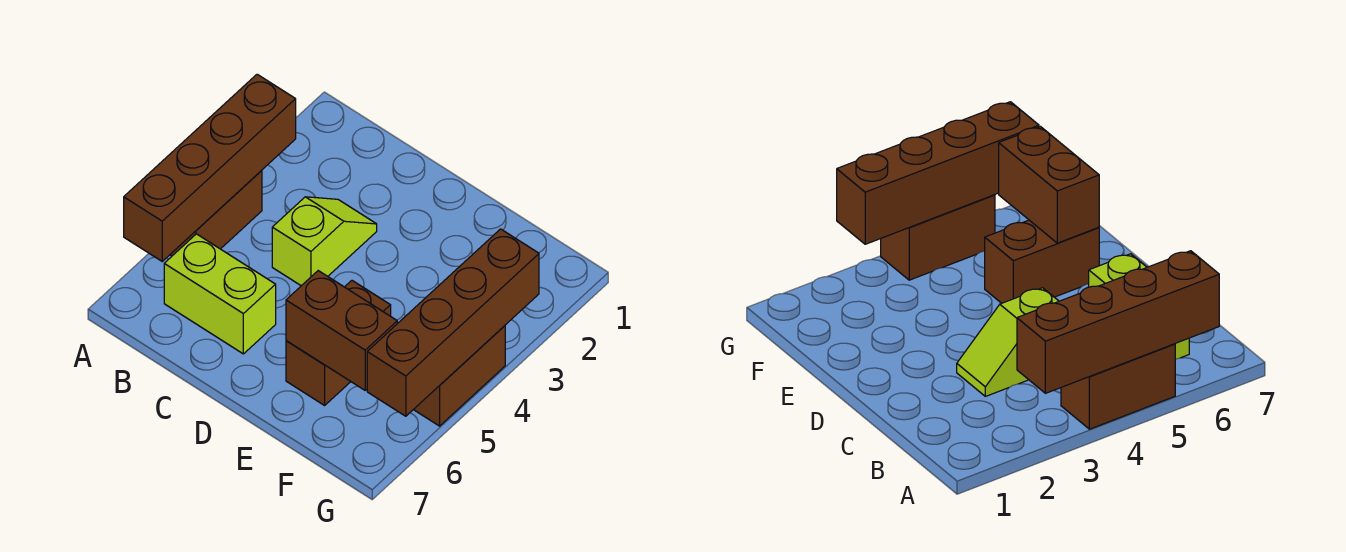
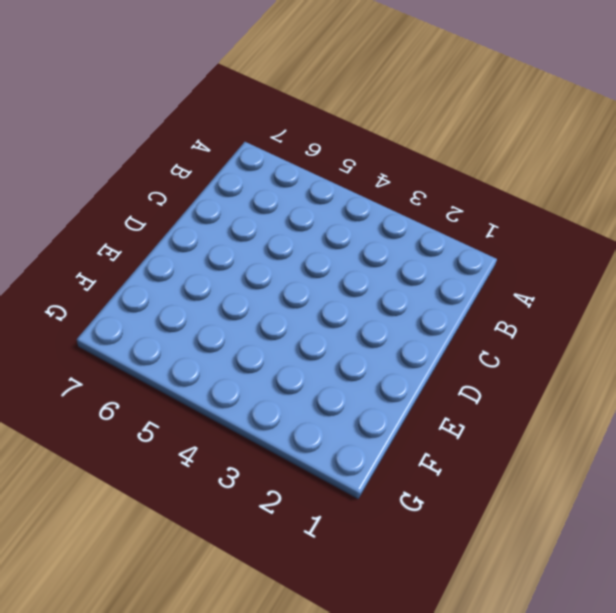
none -> brown 1x2 brick [170,170,262,256]
none -> lime 1x2 brick [164,234,276,354]

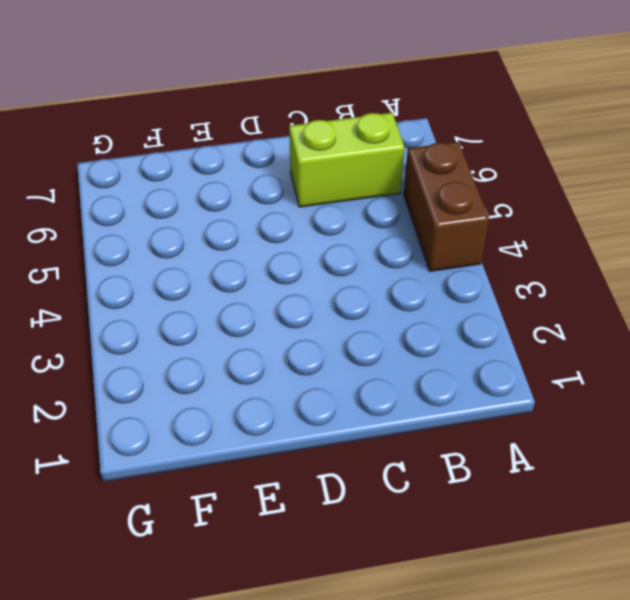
none -> lime 1x2 slope [272,197,377,286]
none -> brown 1x2 brick [286,281,391,405]

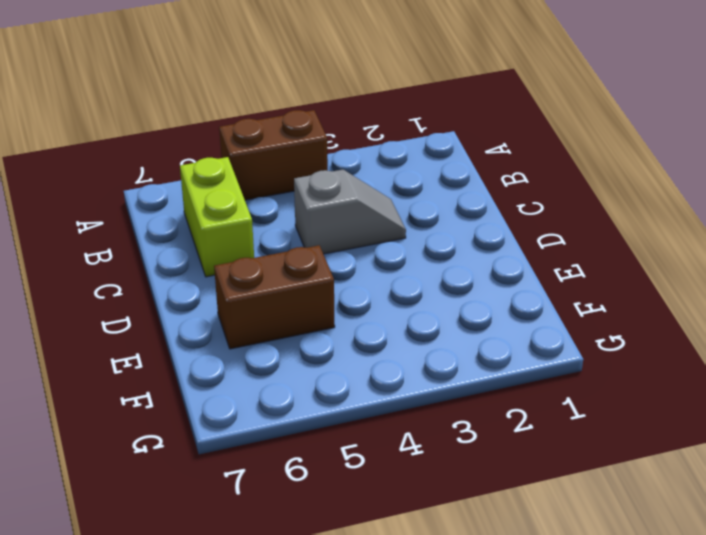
grey 1x2 slope [294,170,406,254] -> lime 1x2 slope [272,197,377,286]
none -> brown 1x2 brick [414,326,505,426]
none -> brown 1x4 brick [124,74,296,261]

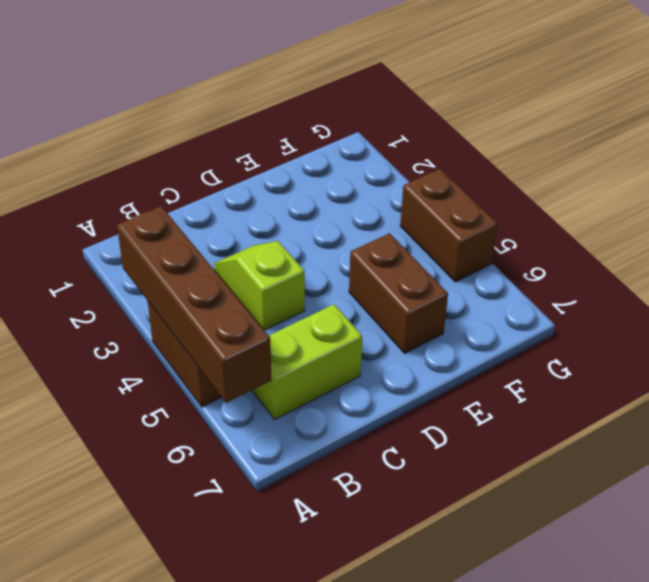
none -> brown 1x2 brick [286,271,397,390]
none -> brown 1x4 brick [367,229,539,416]

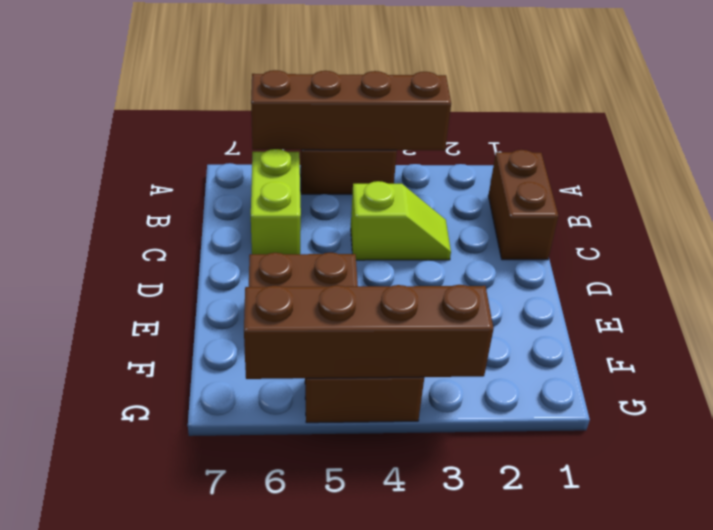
brown 1x2 brick [488,150,558,260] -> brown 1x2 brick moved to [286,271,397,390]

